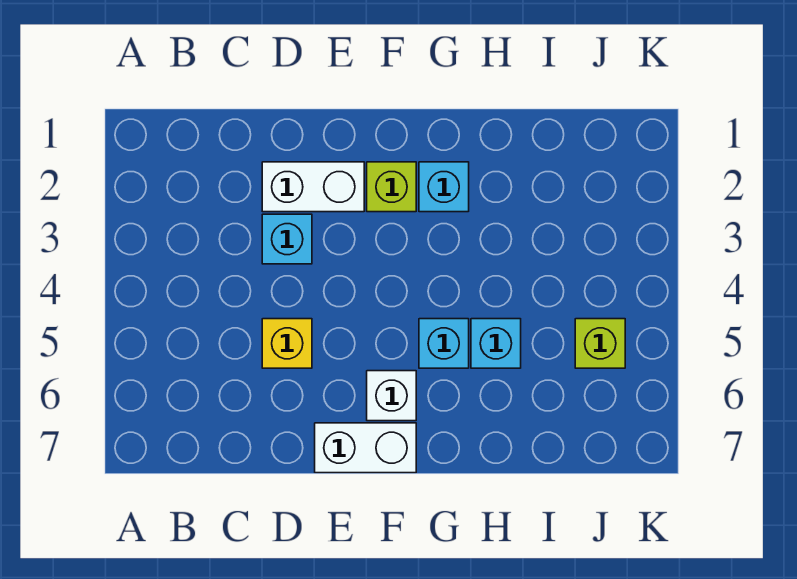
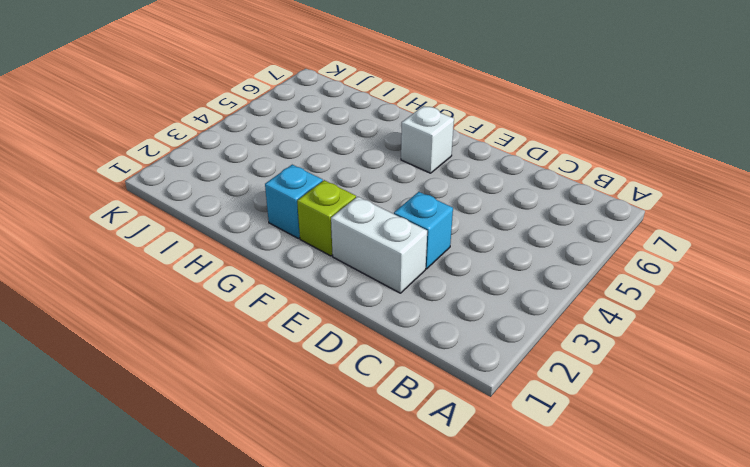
none -> yellow 1x1 brick [262,319,312,368]
none -> white 1x2 brick [315,423,416,473]

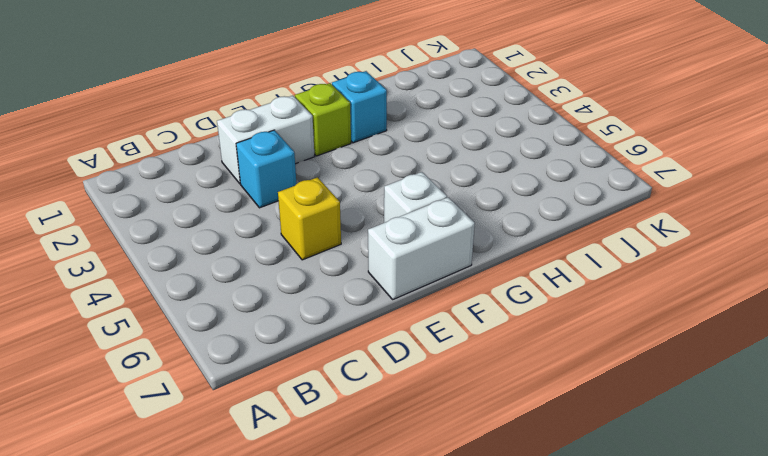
none -> cyan 1x1 brick [419,319,469,368]
none -> cyan 1x1 brick [471,319,521,368]

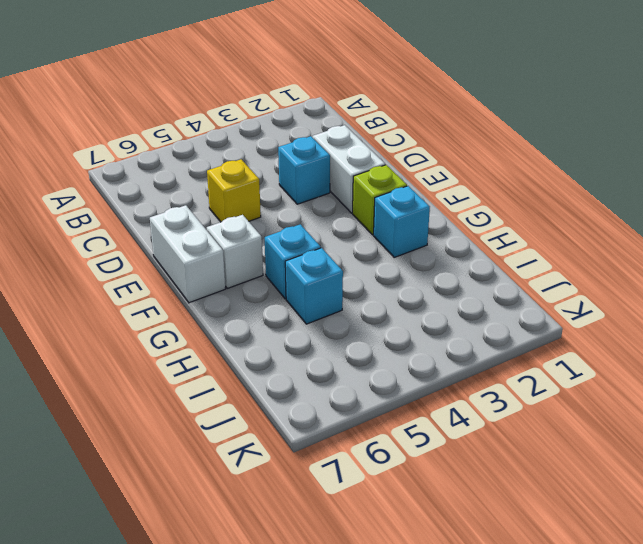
none -> lime 1x1 brick [575,319,625,368]

